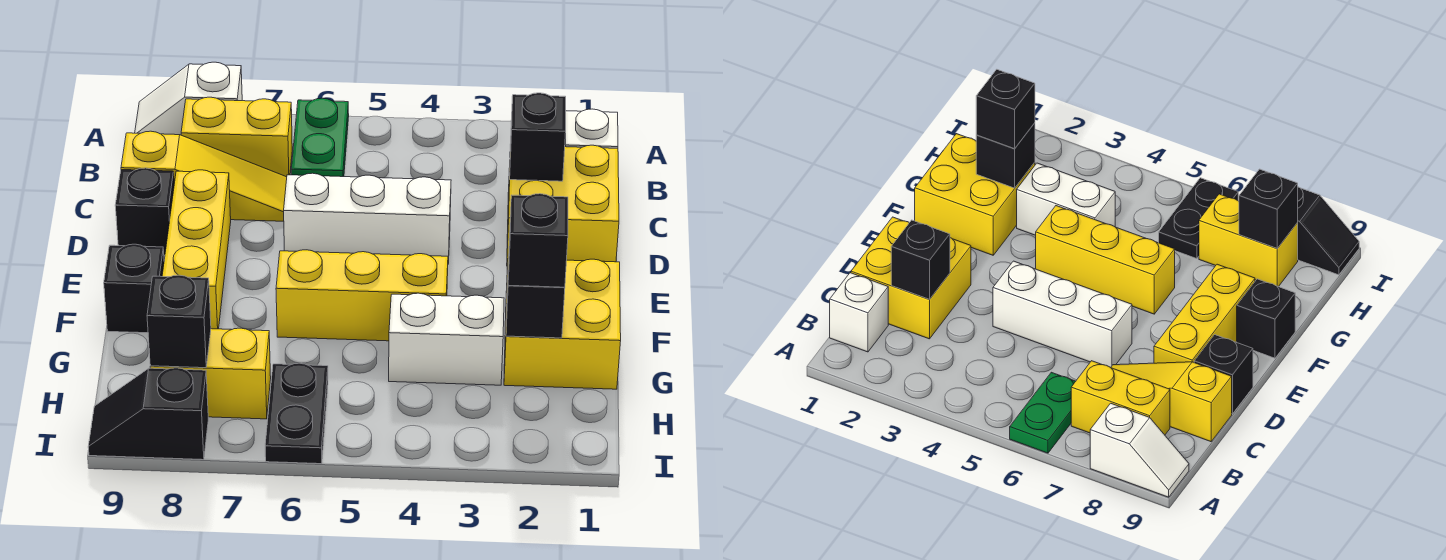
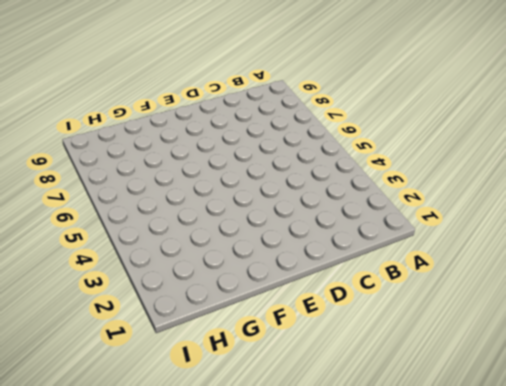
none -> green 1x2 plate [291,98,349,177]
none -> white 1x2 slope [135,62,242,135]
none -> white 1x1 brick [565,109,618,148]

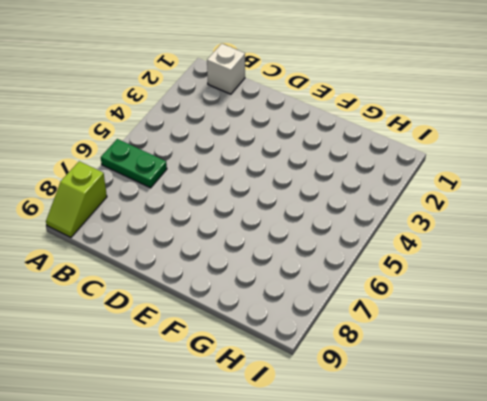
lime 1x2 slope [46,161,107,237] -> white 1x2 slope [135,62,242,135]
none -> yellow 1x2 brick [181,97,292,177]
none -> yellow 2x2 brick [507,145,619,266]
none -> yellow 1x3 slope [121,131,287,221]

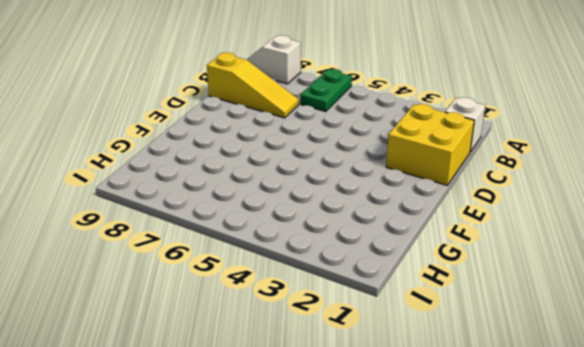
none -> yellow 1x2 brick [181,97,292,177]
none -> white 1x3 brick [284,173,451,263]
none -> yellow 1x3 brick [162,170,231,329]

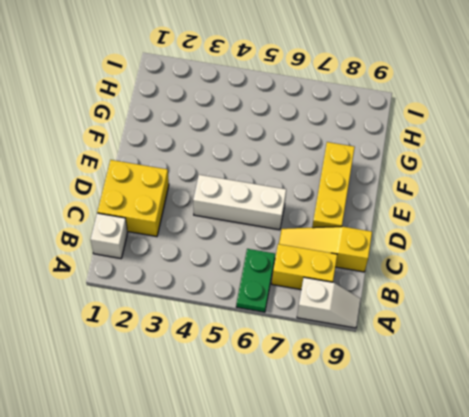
none -> black 1x1 brick [115,168,174,255]
none -> yellow 2x2 brick [504,258,621,389]
none -> yellow 1x3 brick [276,250,448,341]

